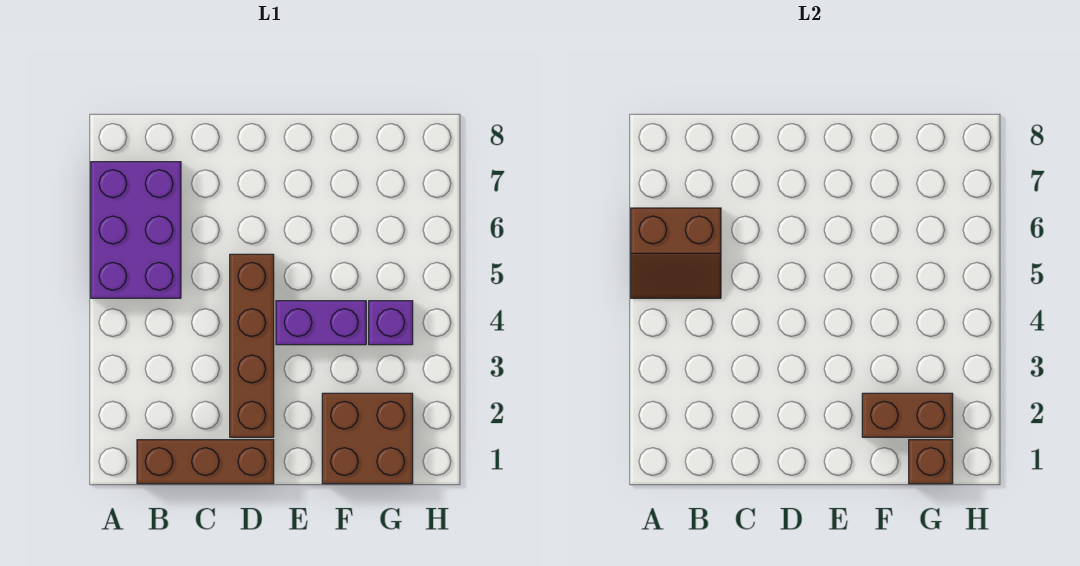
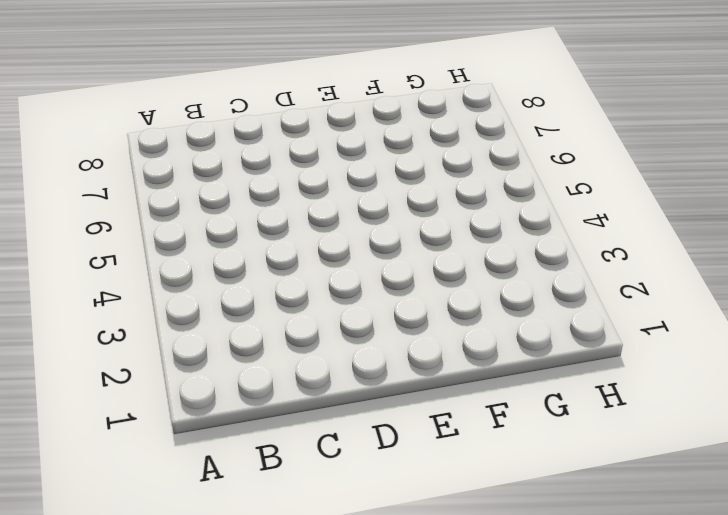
none -> purple 2x3 brick [91,162,181,298]
none -> brown 1x3 brick [137,440,274,484]

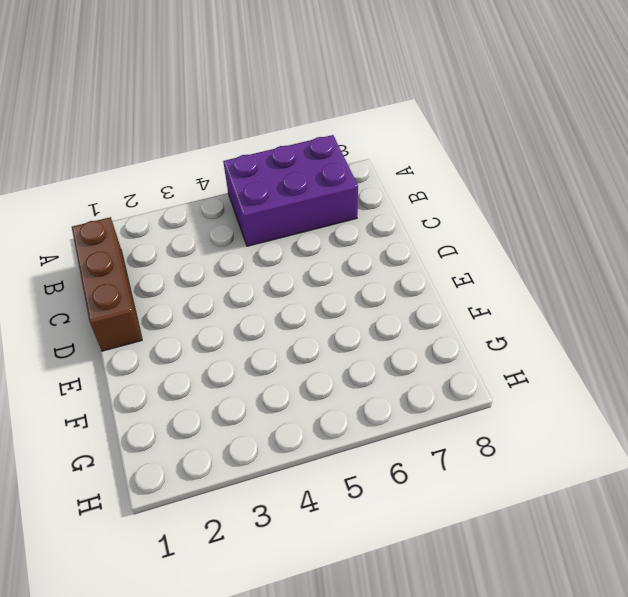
none -> brown 1x4 brick [230,254,274,437]
none -> purple 1x2 brick [276,301,366,345]

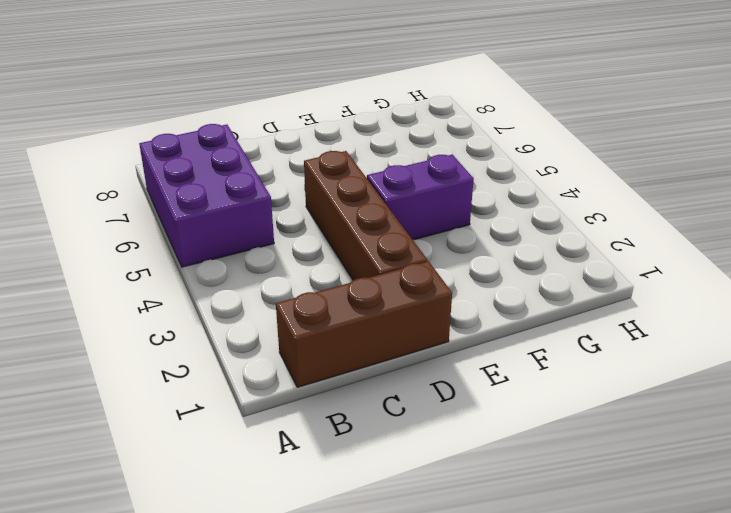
none -> brown 2x2 brick [322,393,413,484]
none -> purple 1x1 brick [369,301,413,345]

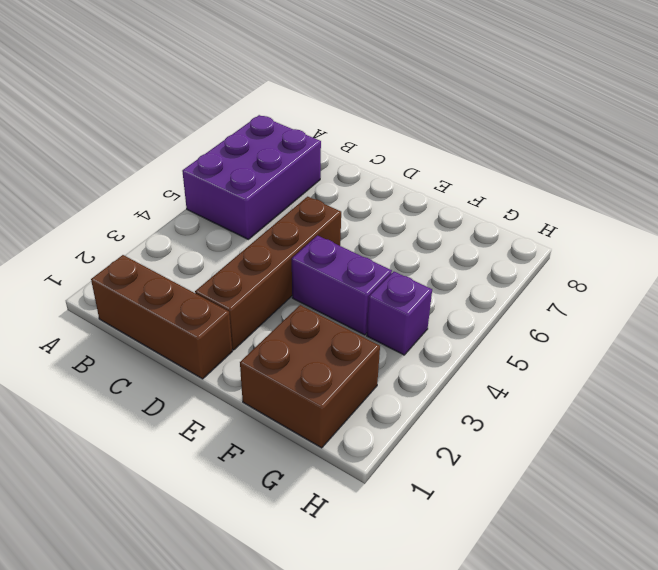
none -> brown 2x2 slope [631,208,721,298]
none -> brown 1x2 brick [862,393,953,437]

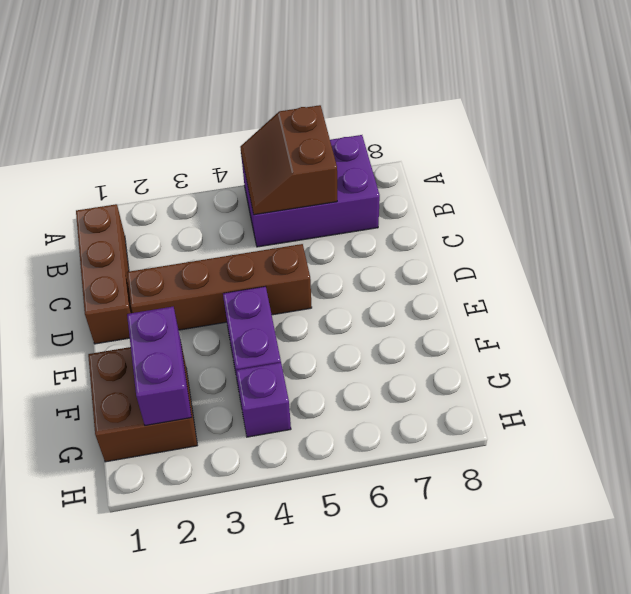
purple 1x2 brick [127,307,192,426] -> brown 1x2 brick [862,393,953,437]
none -> brown 1x1 brick [909,440,953,484]

